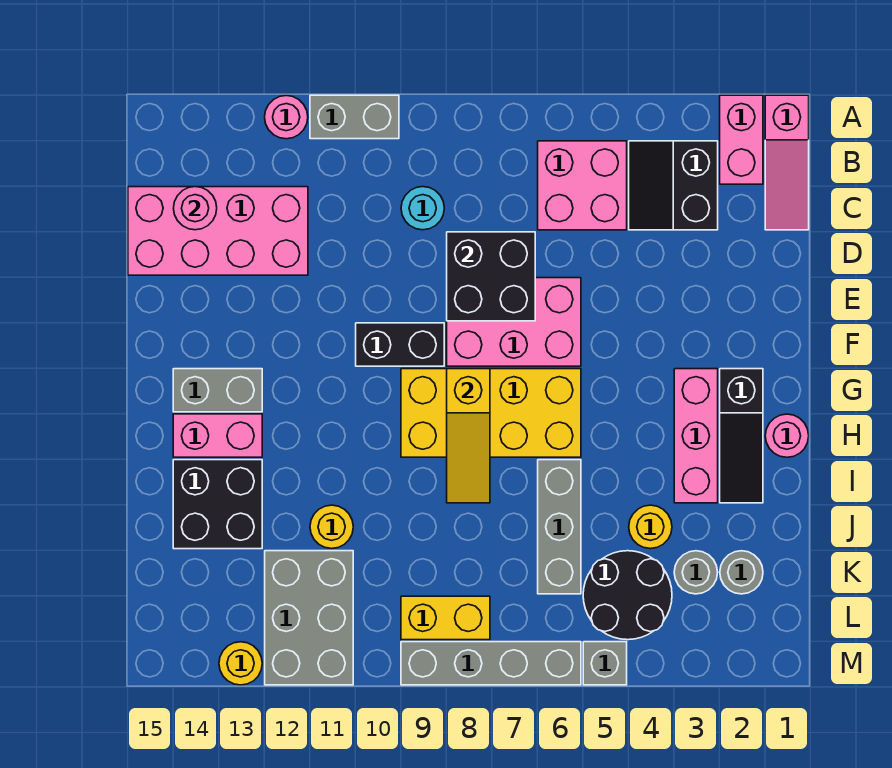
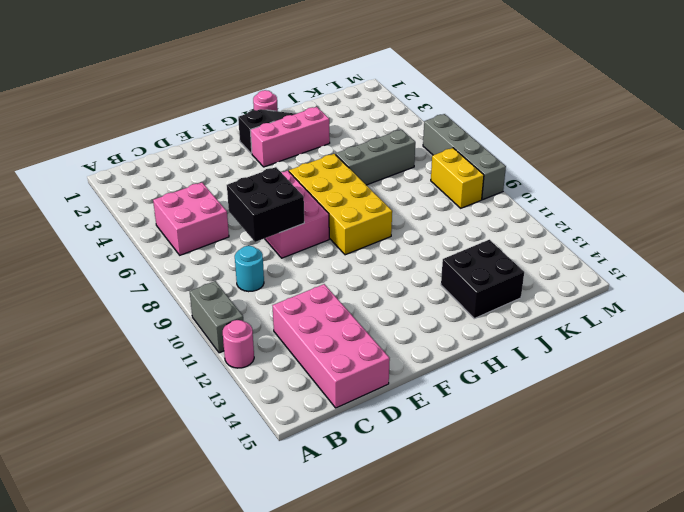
none -> pink 1x3 slope [765,95,809,230]
none -> pink 1x2 brick [720,95,763,184]
none -> black 2x2 slope [629,141,718,230]
none -> black 1x2 brick [356,323,444,366]

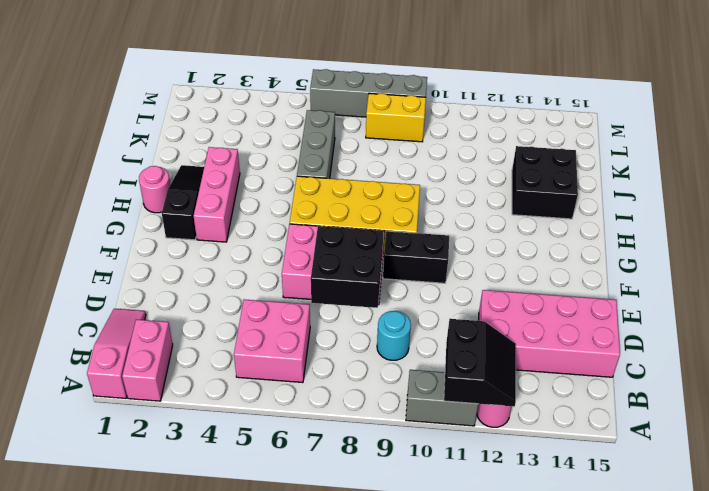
black 2x2 slope [444,319,516,406] -> black 2x2 slope moved to [629,141,718,230]
none -> grey 1x2 brick [173,369,262,412]
none -> pink 1x2 brick [173,414,262,457]
none -> yellow 1x1 round brick [629,505,672,549]
none -> yellow 1x1 round brick [310,505,353,549]

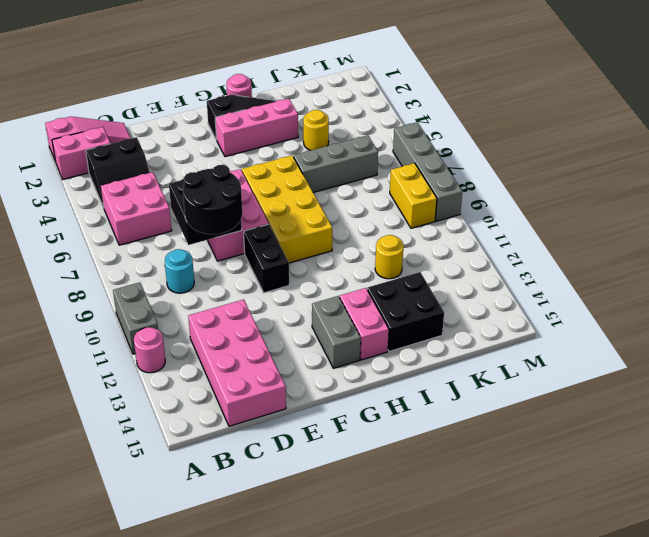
black 2x2 round brick [183,165,242,234] -> black 2x2 round brick moved to [583,551,672,640]
none -> grey 1x1 round brick [720,551,763,594]
none -> grey 1x1 round brick [674,551,718,594]
none -> grey 2x3 brick [265,551,353,685]
none -> grey 1x1 brick [583,642,627,685]

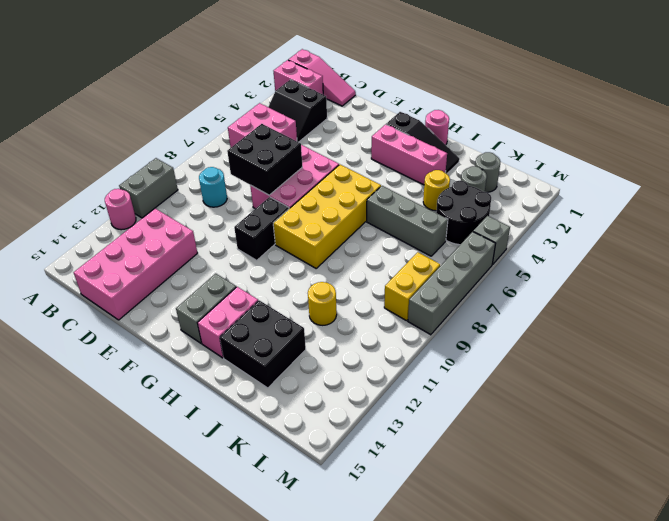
none -> grey 2x3 brick [265,551,353,685]
none -> yellow 1x1 round brick [219,642,262,685]
none -> pink 1x1 round brick [174,187,217,230]
none -> yellow 1x3 slope [447,369,490,503]

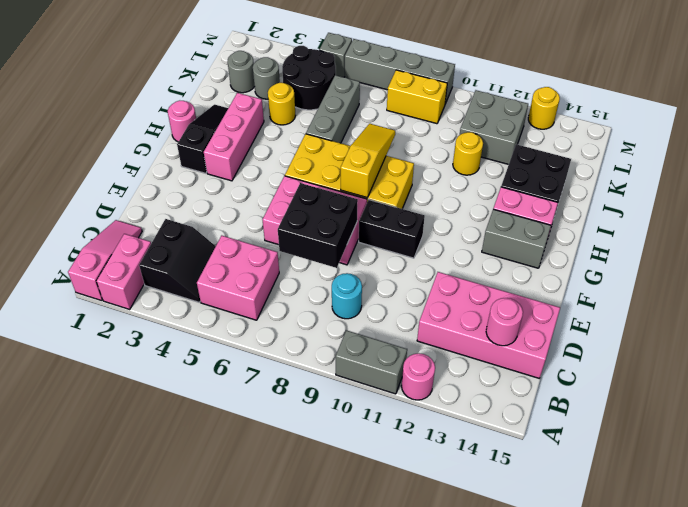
grey 2x2 brick [460,90,528,164] -> grey 2x3 brick [265,551,353,685]

